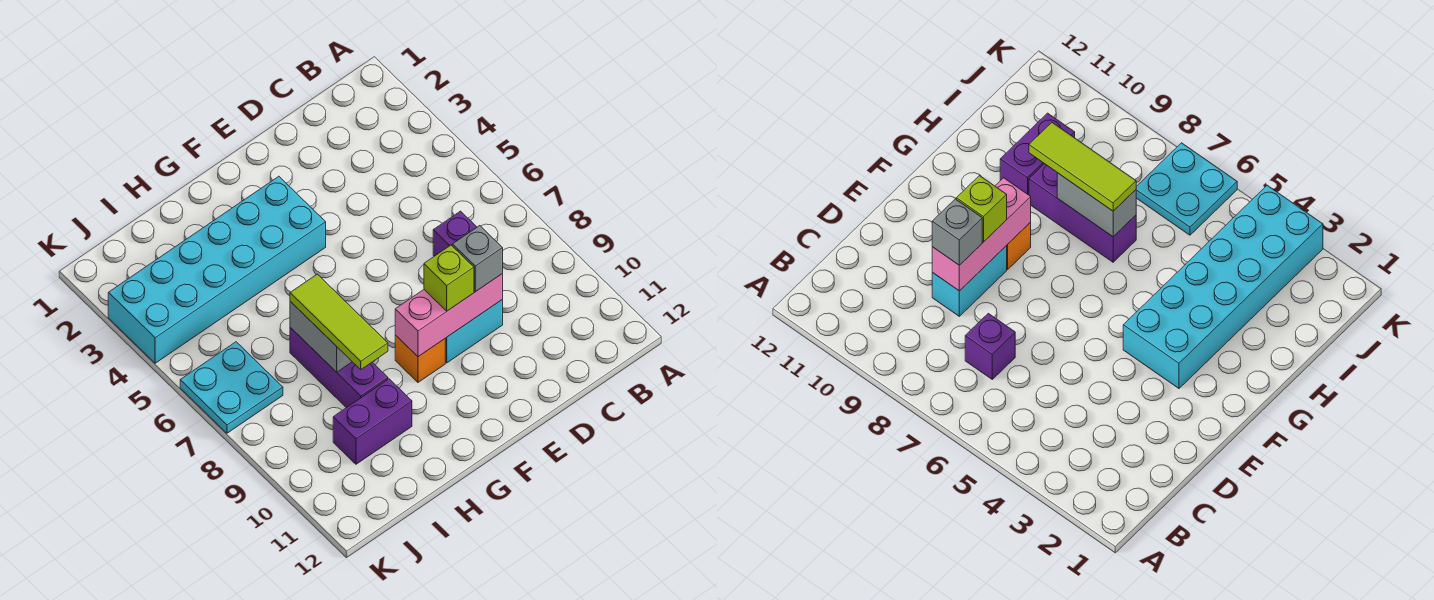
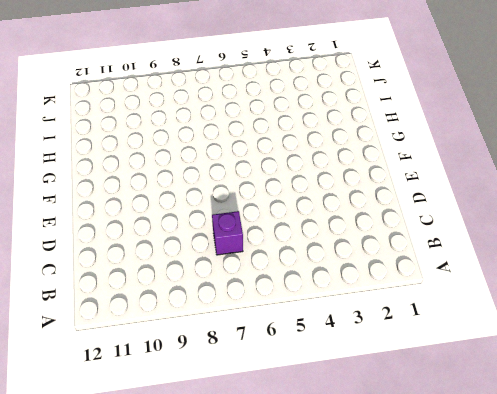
none -> cyan 1x2 brick [445,300,503,363]
none -> cyan 2x6 brick [108,176,326,363]
none -> orange 1x1 brick [395,335,445,382]

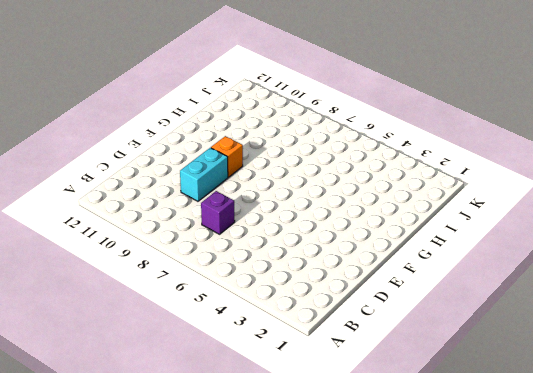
none -> cyan 2x6 brick [108,176,326,363]
none -> purple 1x3 brick [290,327,388,408]
none -> purple 1x2 brick [333,379,412,464]

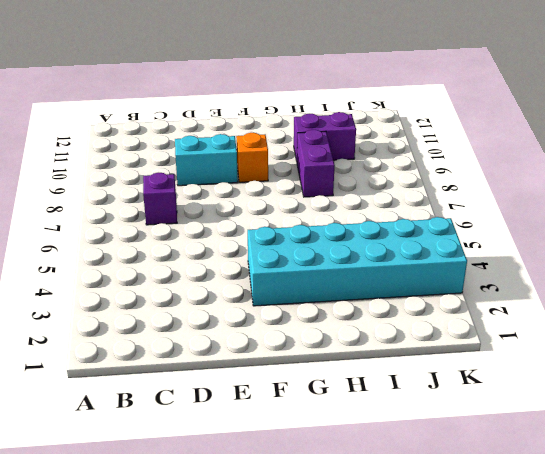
purple 1x2 brick [297,130,335,197] -> purple 1x3 brick [290,327,388,408]
none -> cyan 2x2 plate [180,342,283,433]
none -> pink 1x3 brick [395,274,503,357]
none -> grey 1x2 brick [290,302,352,372]

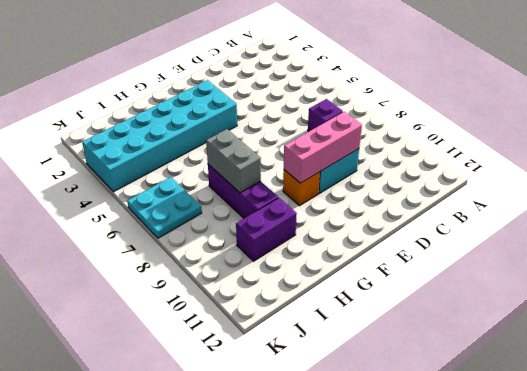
none -> grey 1x1 brick [452,226,503,292]
none -> lime 1x1 brick [424,245,474,311]
none -> lime 1x3 tile [290,274,388,369]

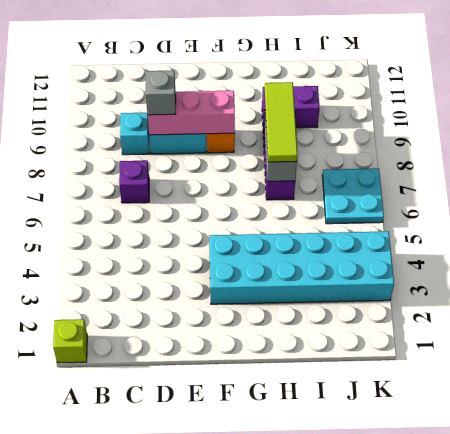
lime 1x1 brick [53,319,87,363] -> lime 1x1 brick moved to [424,245,474,311]
cyan 1x1 brick [120,113,149,155] -> none

